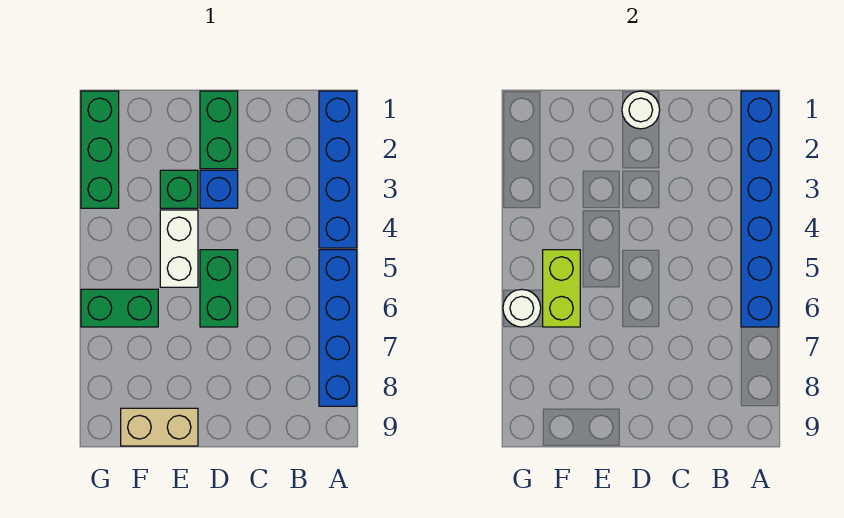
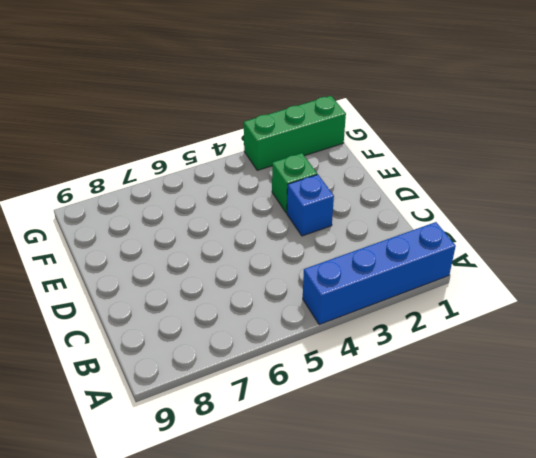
none -> blue 1x4 brick [319,250,357,406]
none -> green 1x2 brick [200,91,238,169]
none -> green 1x2 brick [200,250,238,327]

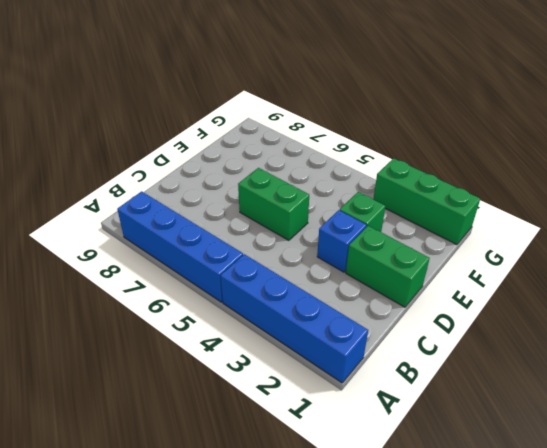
none -> white 1x2 brick [160,210,198,287]
none -> tan 1x2 brick [121,408,198,446]
none -> green 1x2 brick [81,289,158,327]

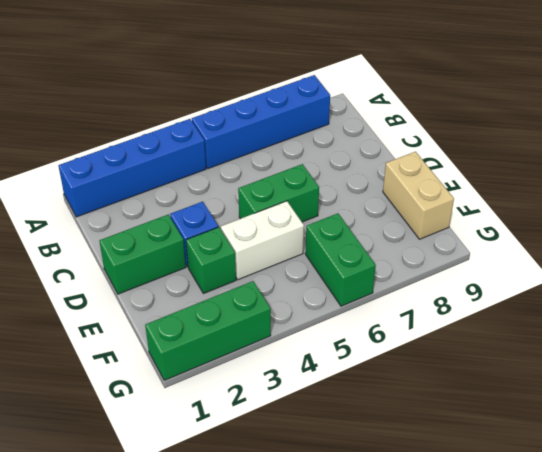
none -> blue 1x6 brick [741,91,779,327]
none -> white 1x1 round brick [622,91,660,129]
none -> lime 1x2 brick [543,250,580,327]

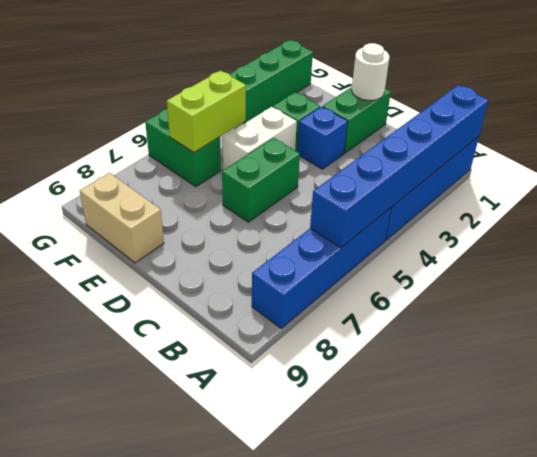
none -> white 1x1 round brick [503,289,541,327]

